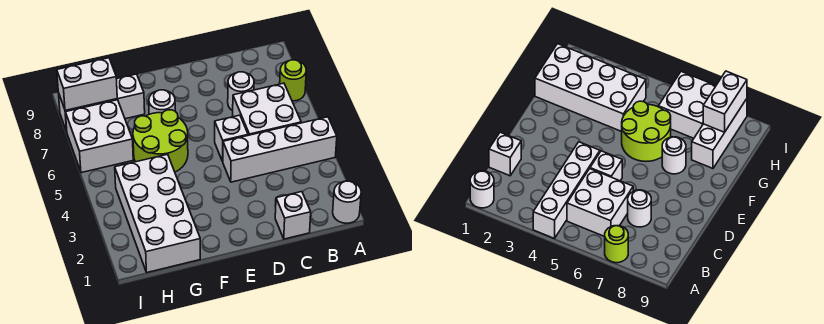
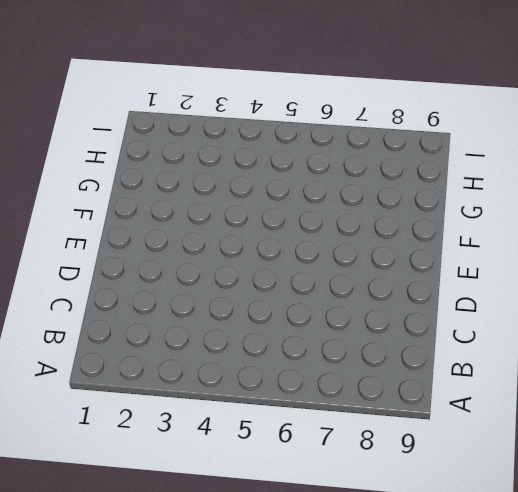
none -> white 1x1 round brick [333,181,361,223]
none -> white 1x4 brick [223,117,337,182]
none -> lime 1x1 round brick [280,60,306,101]

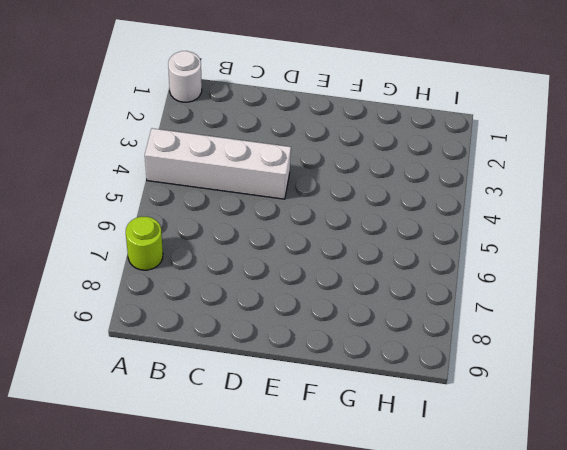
none -> white 2x2 brick [233,83,301,135]
none -> white 1x1 brick [275,192,311,239]
none -> white 1x1 round brick [228,72,254,111]

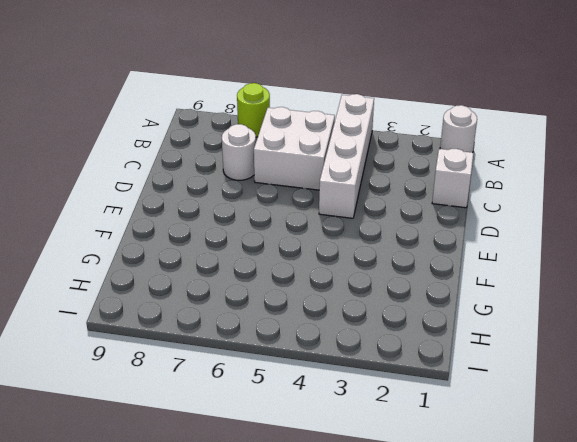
none -> white 1x1 brick [215,115,248,161]
none -> lime 2x2 round brick [133,110,188,172]
none -> white 1x1 round brick [149,90,175,114]

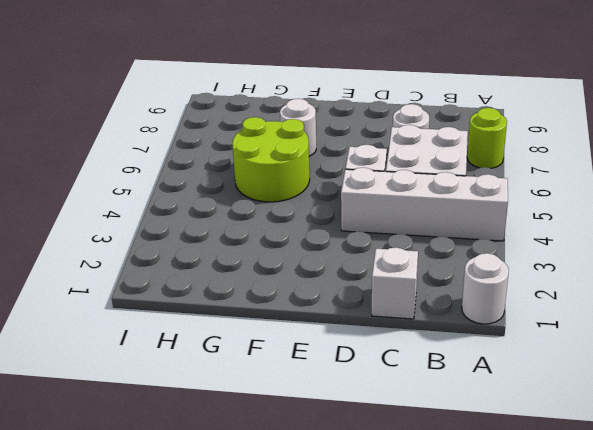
none -> white 2x4 brick [115,154,200,272]
none -> white 1x3 brick [58,74,145,132]
none -> white 2x2 brick [65,100,133,173]

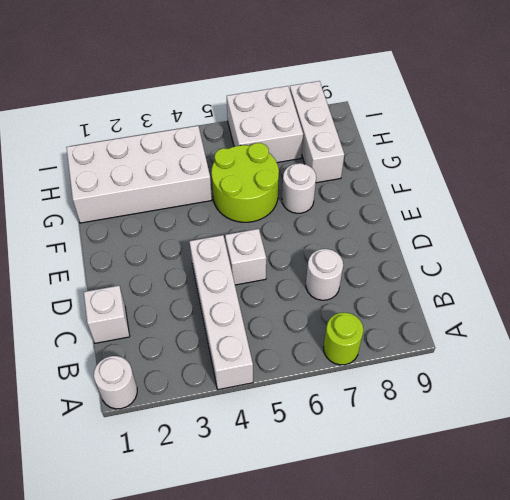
none -> white 2x2 brick [233,83,301,135]
none -> white 1x2 brick [57,58,117,110]

